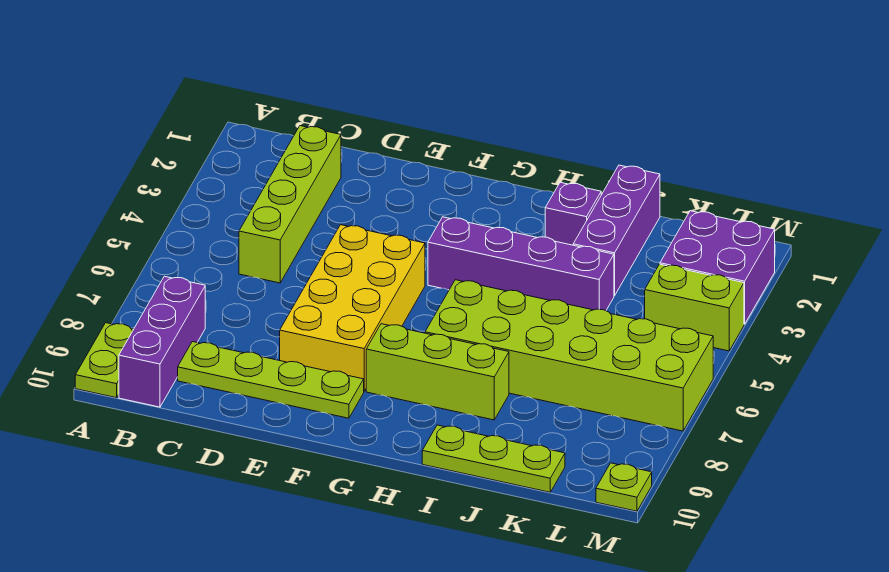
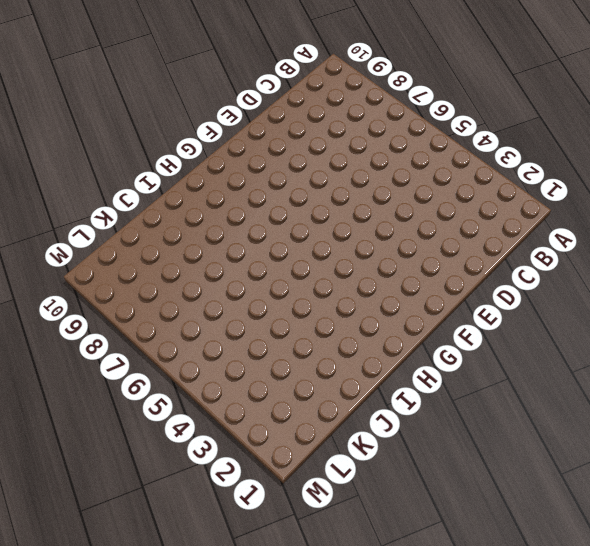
none -> lime 1x2 plate [75,323,134,398]
none -> purple 1x3 brick [119,276,205,407]
none -> lime 1x4 brick [239,126,341,283]

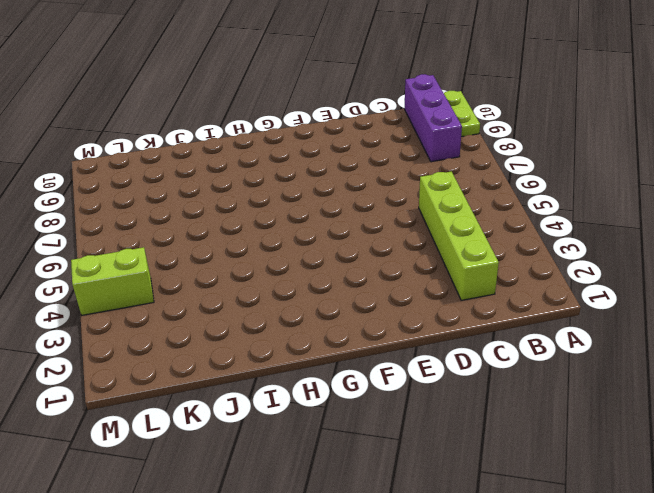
none -> lime 1x4 plate [178,342,364,418]
none -> yellow 2x4 brick [280,225,425,391]
none -> purple 1x4 brick [428,217,614,311]

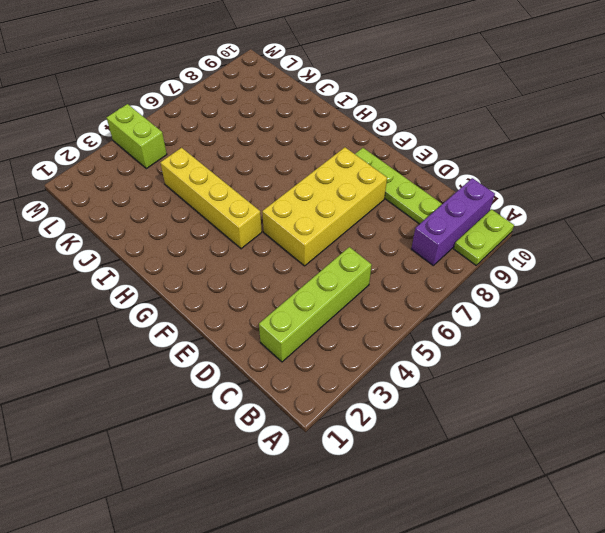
yellow 1x4 brick [160,148,262,249] -> purple 1x4 brick [428,217,614,311]
none -> lime 1x3 brick [366,324,509,420]
none -> lime 2x6 brick [425,280,713,431]
none -> purple 1x1 brick [545,182,601,245]

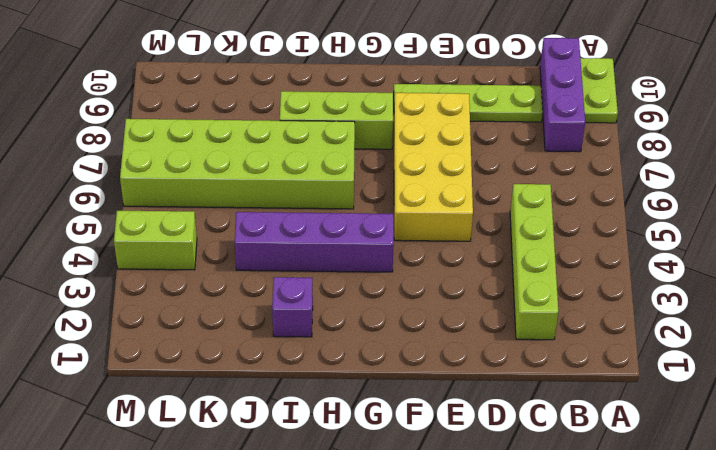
none -> lime 1x3 plate [422,425,565,492]
none -> purple 1x3 brick [573,165,660,296]
none -> purple 2x2 brick [660,211,775,324]

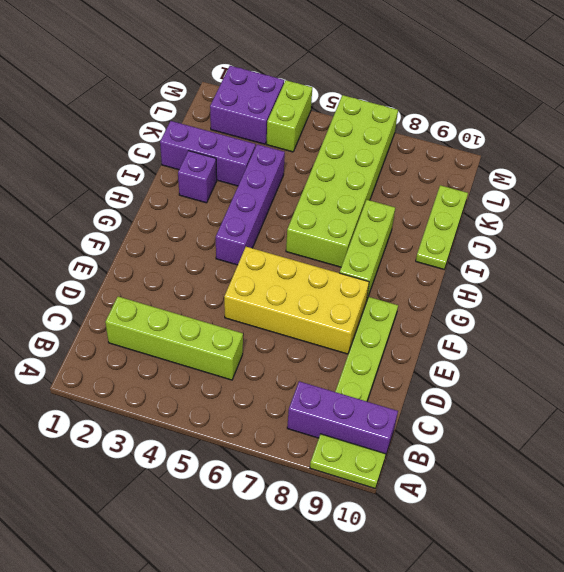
none -> lime 1x1 plate [596,463,652,511]

